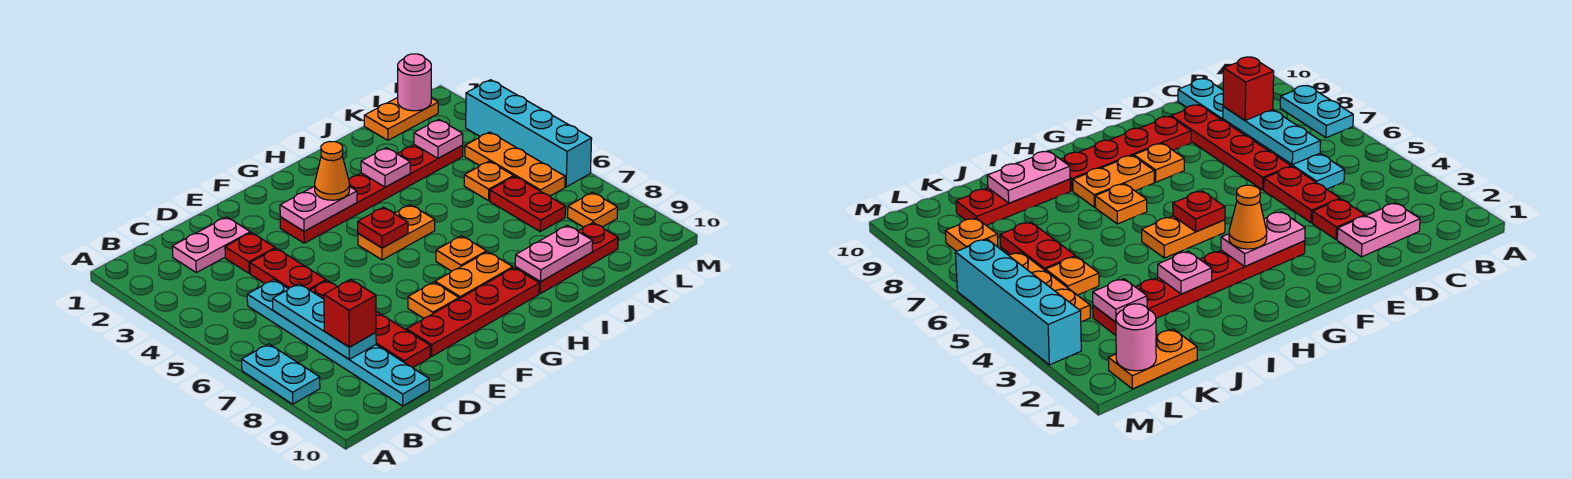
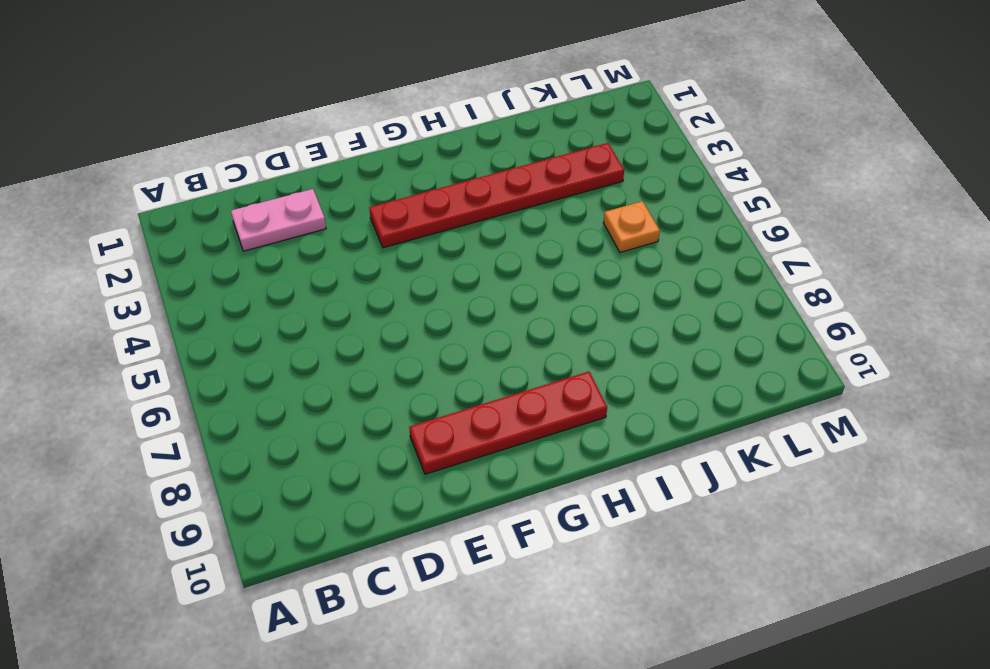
none -> cyan 1x2 plate [242,344,320,404]
none -> cyan 1x6 plate [247,280,429,406]
none -> red 1x1 plate [225,233,275,273]

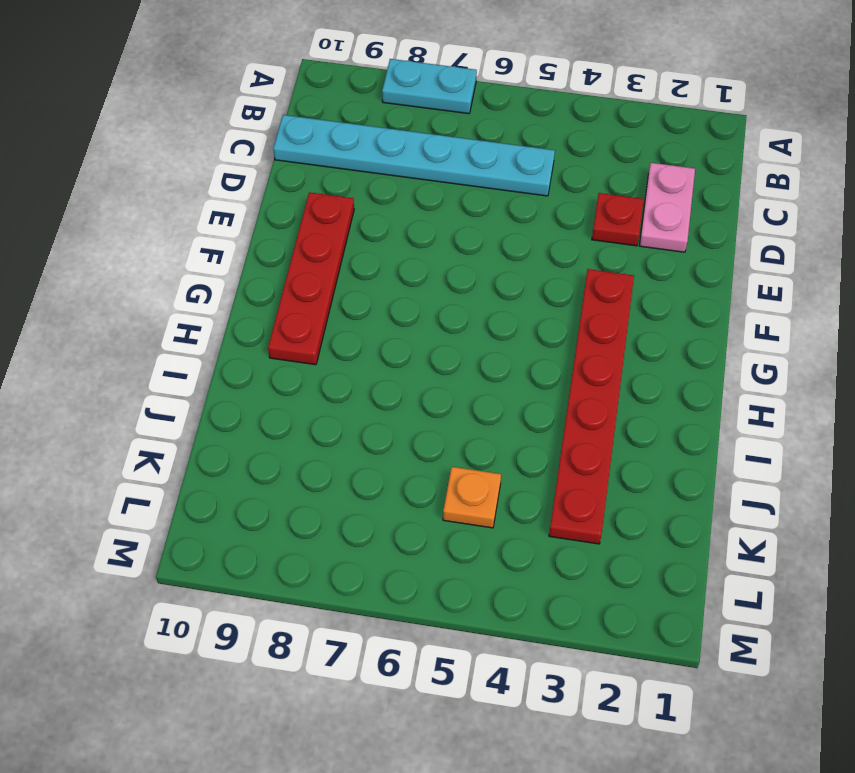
none -> red 1x2 plate [250,248,326,290]
none -> red 1x4 plate [310,280,431,368]
none -> orange 1x1 plate [408,282,459,318]

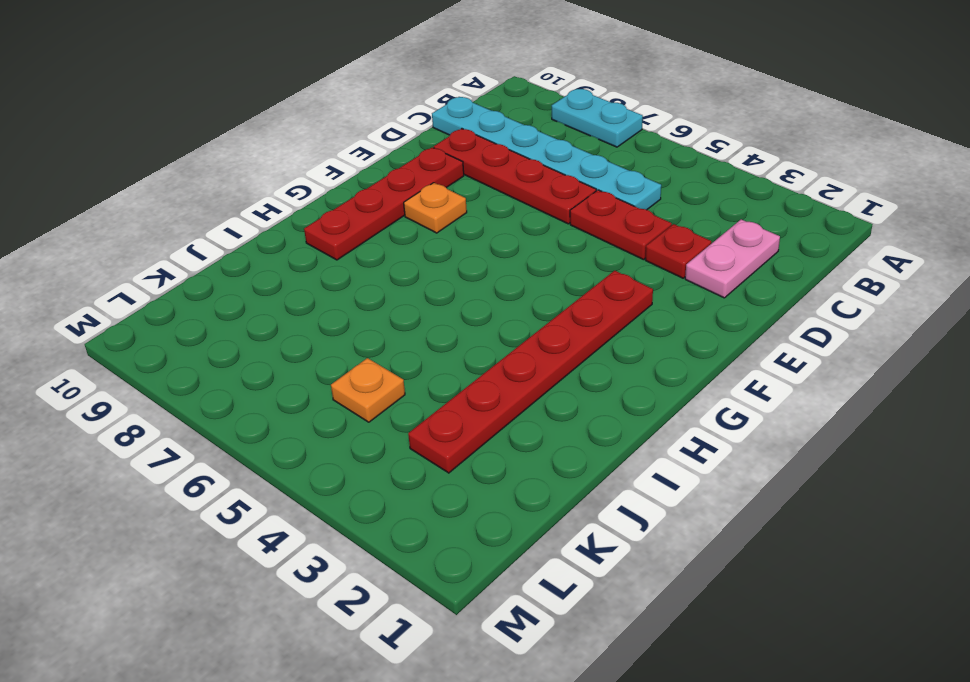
none -> orange 1x2 plate [358,205,435,260]
none -> orange 1x2 plate [435,252,513,299]
none -> orange 1x1 plate [436,236,486,271]

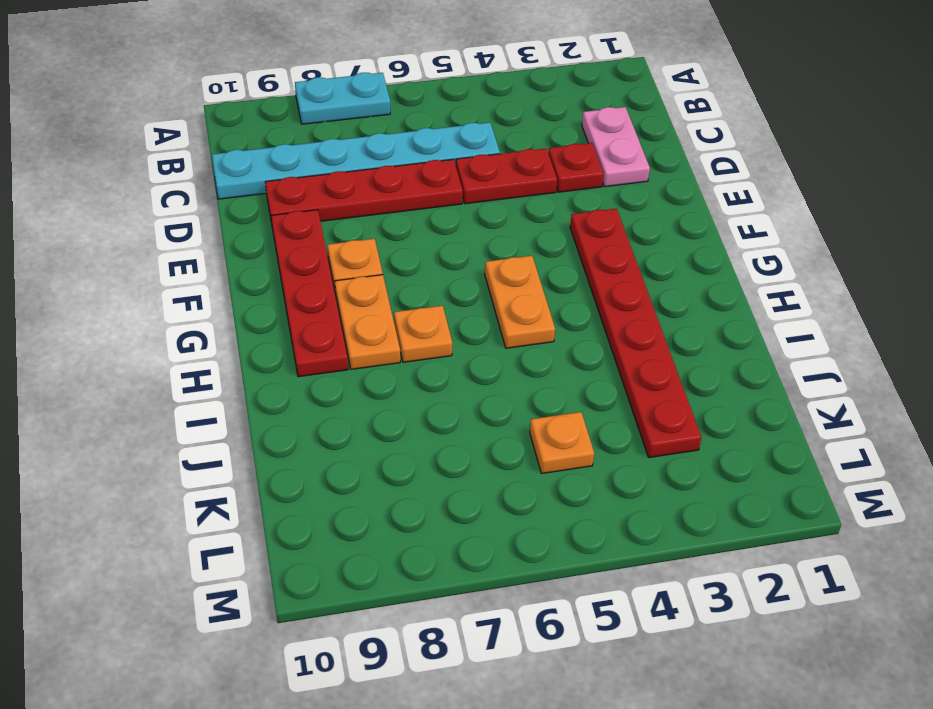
none -> red 1x3 plate [515,223,618,294]
none -> orange 1x2 plate [364,98,438,140]
none -> red 1x2 plate [490,176,565,232]

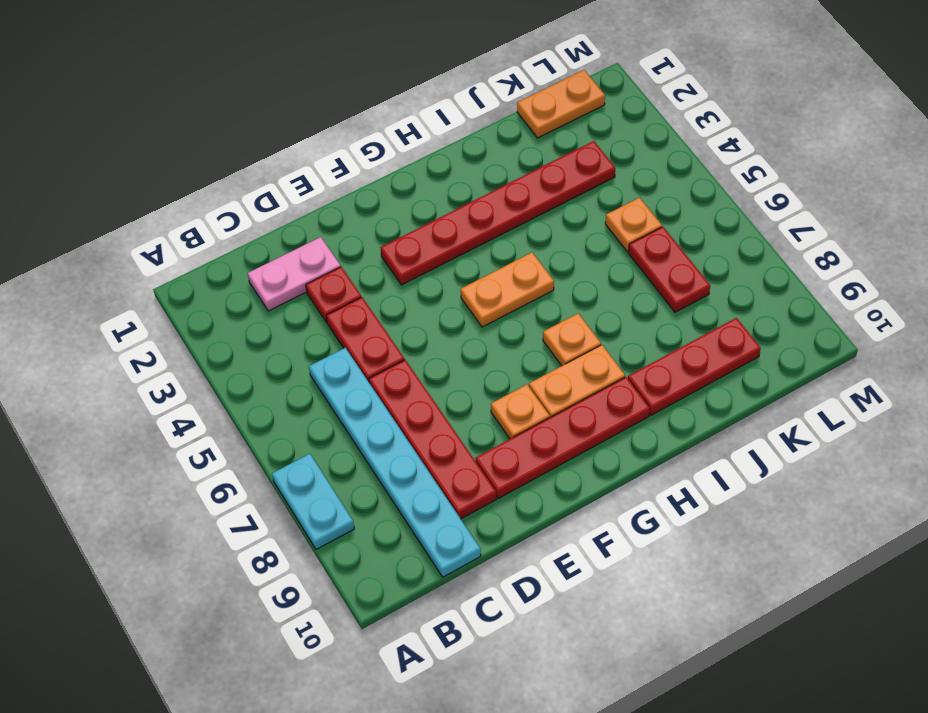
none -> orange 1x3 plate [465,132,565,196]
none -> orange 1x1 plate [568,192,618,227]
none -> cyan 1x4 brick [466,80,592,187]

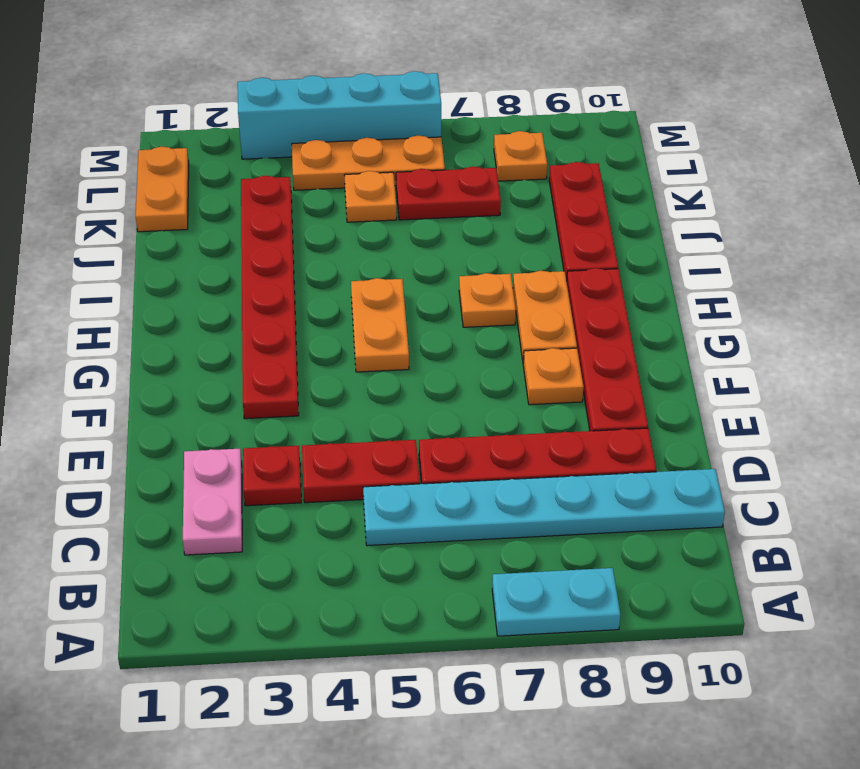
none -> cyan 1x3 plate [273,284,376,359]
none -> pink 1x2 plate [280,186,357,231]
none -> red 1x1 plate [358,207,408,248]

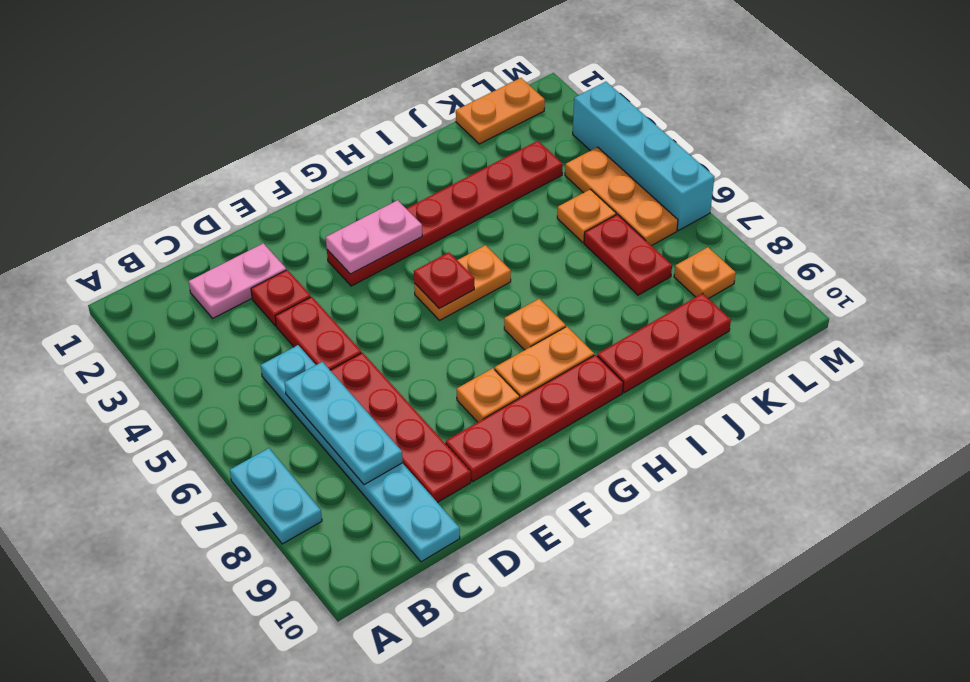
none -> pink 1x1 plate [361,148,410,187]
none -> pink 1x2 plate [515,225,593,281]
none -> pink 1x1 plate [414,119,463,158]

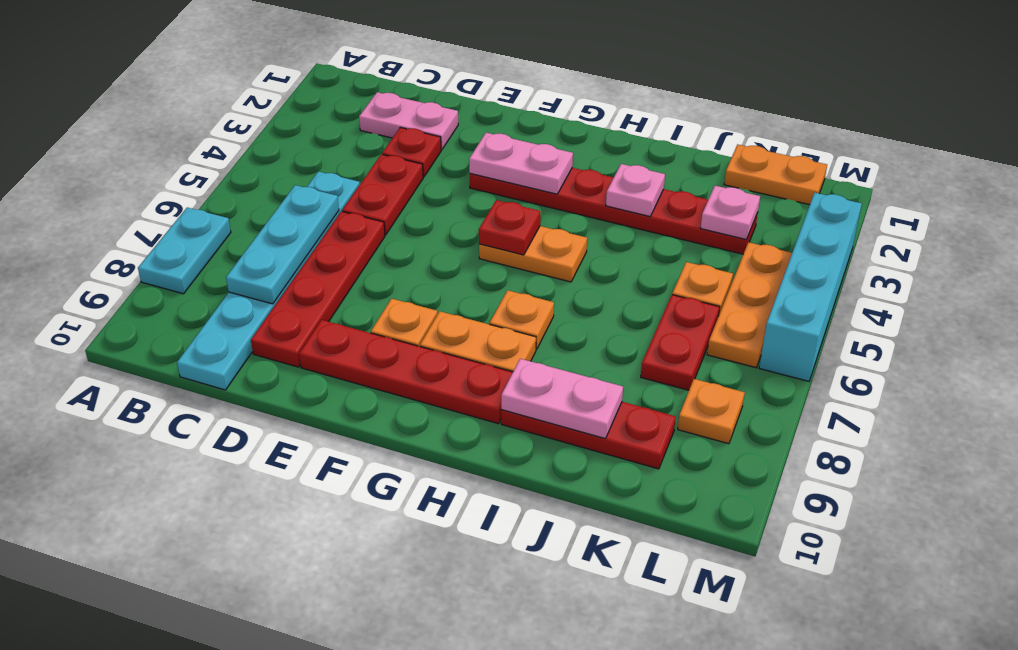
none -> pink 1x1 round brick [398,54,431,111]
none -> red 1x1 brick [324,279,376,347]
none -> orange 1x1 cone [315,142,350,200]

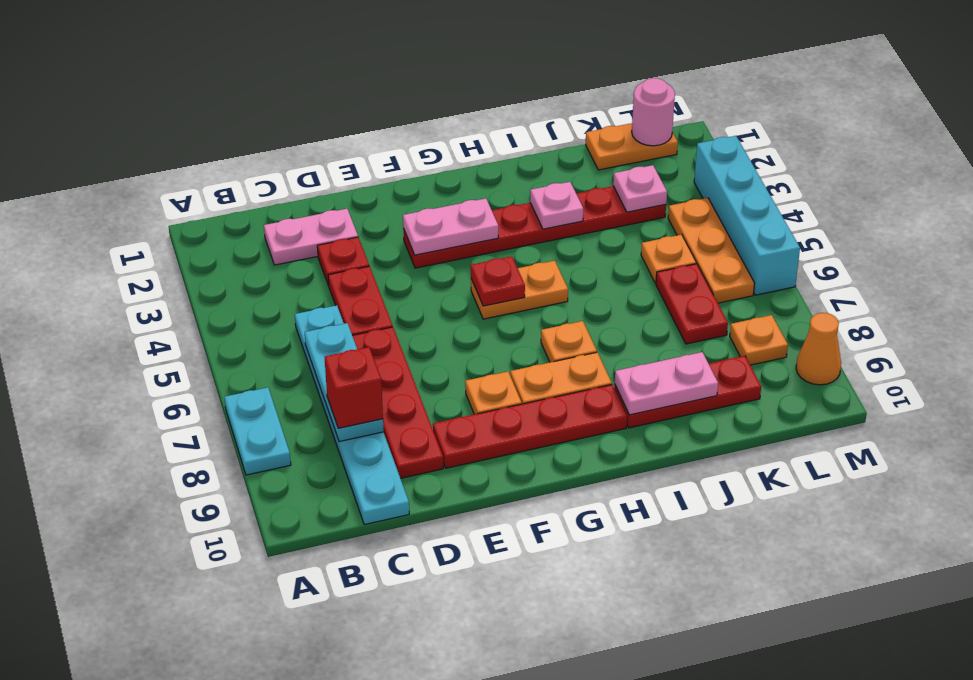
orange 1x1 cone [796,313,841,385] -> orange 1x1 cone moved to [315,142,350,200]

